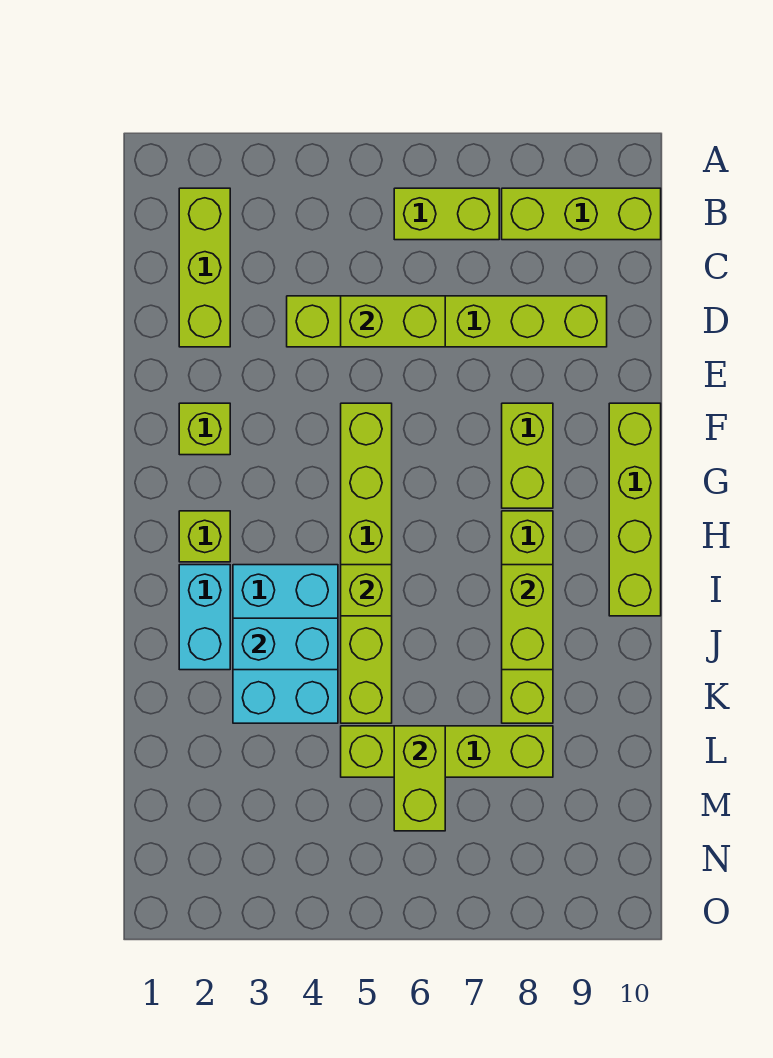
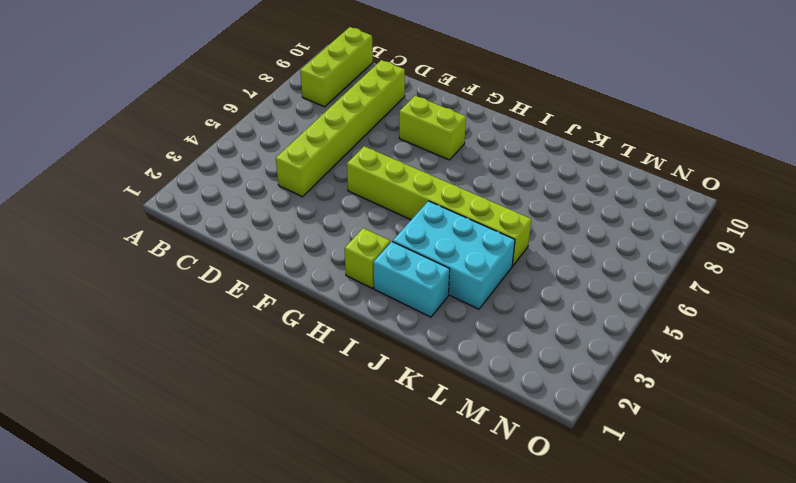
none -> lime 1x3 brick [179,188,230,347]
none -> lime 1x2 brick [394,188,499,240]
none -> lime 1x1 brick [179,403,230,455]

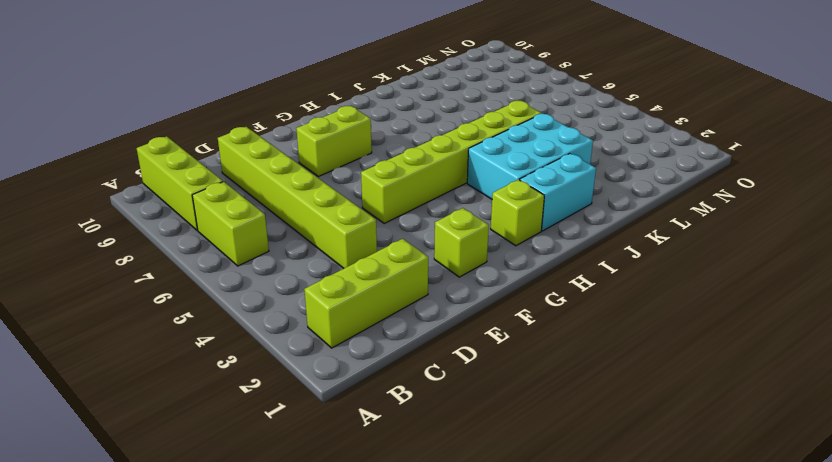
none -> lime 1x4 brick [609,403,661,616]
none -> lime 1x4 brick [502,511,553,723]
none -> lime 1x4 brick [341,726,553,777]

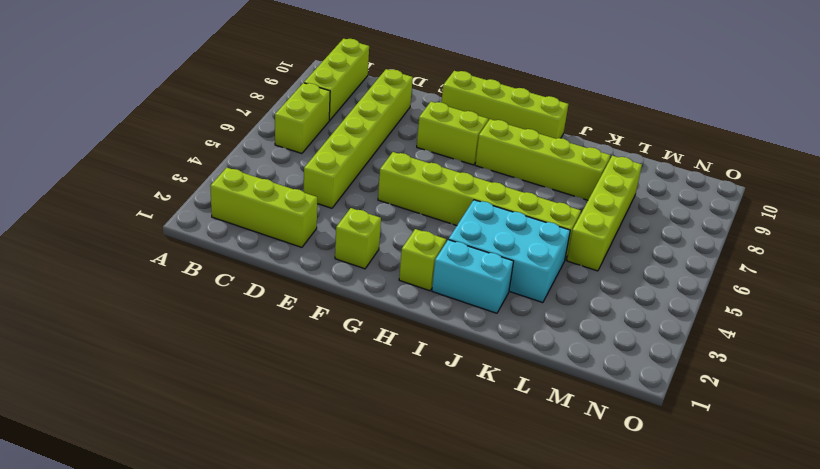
none -> lime 1x2 brick [341,296,445,347]
none -> lime 1x1 brick [341,565,392,616]
none -> lime 1x2 brick [502,565,553,670]

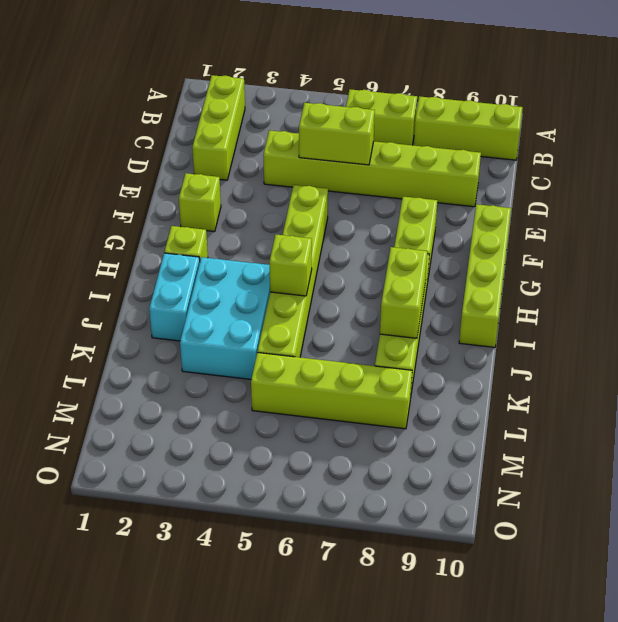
none -> cyan 1x2 brick [233,618,338,670]
none -> lime 1x2 brick [394,726,445,831]

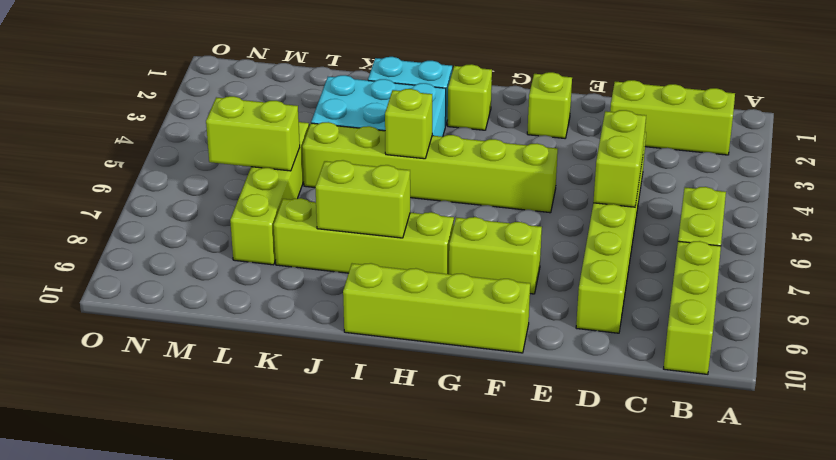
none -> cyan 1x2 brick [233,618,338,670]

